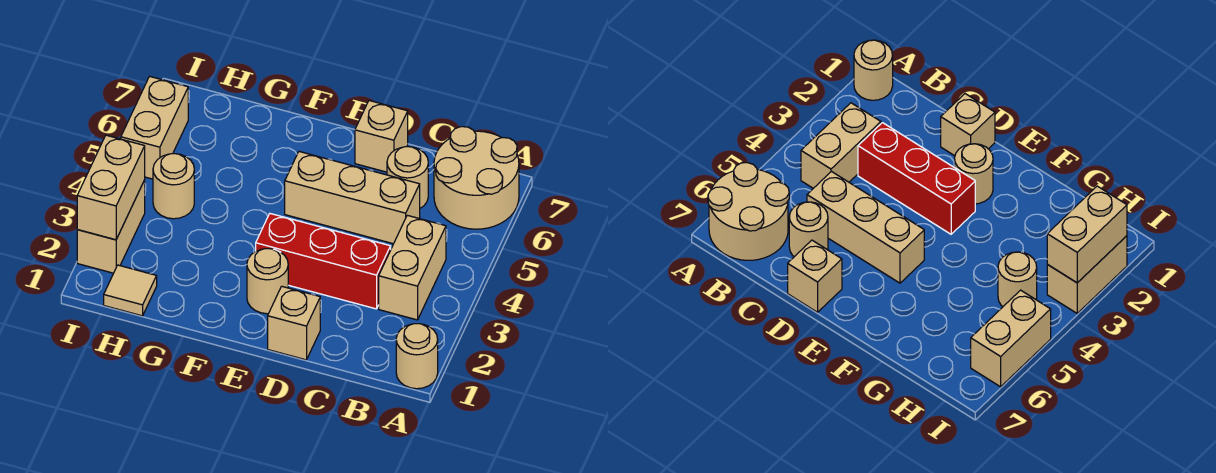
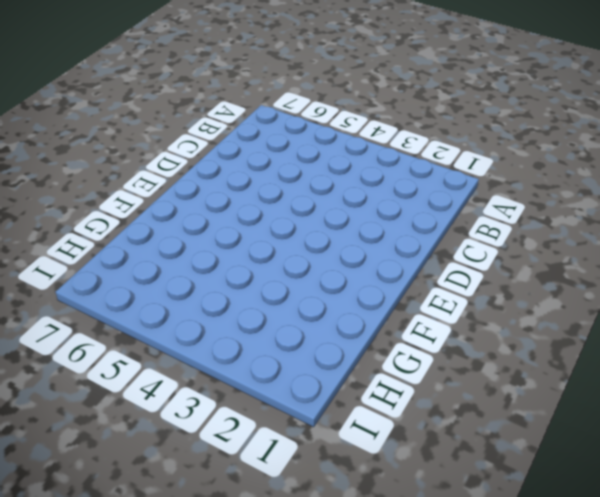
none -> tan 1x1 round brick [396,324,438,389]
none -> tan 2x2 round brick [434,127,519,229]
none -> tan 1x2 brick [379,215,446,320]

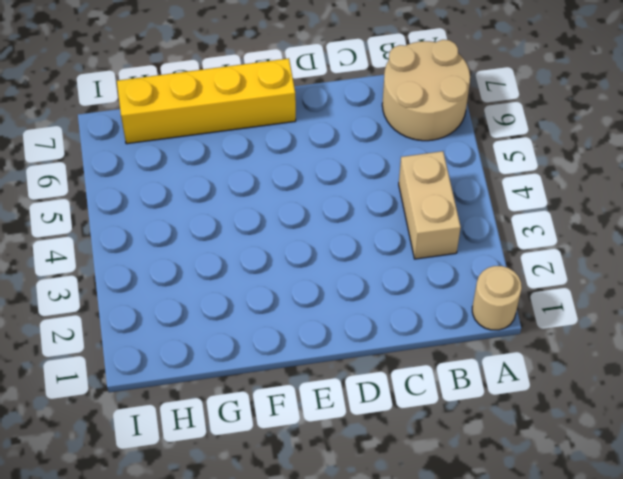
yellow 1x4 brick [117,58,296,144] -> none
none -> red 1x3 brick [256,214,391,309]
none -> tan 1x3 brick [285,152,420,244]
none -> tan 1x1 round brick [387,147,428,208]

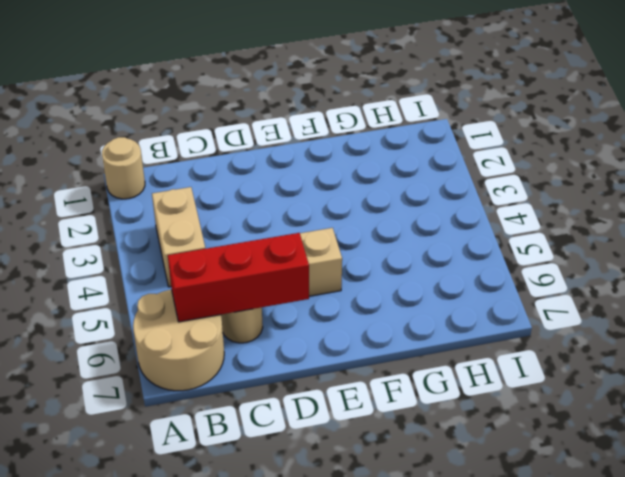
red 1x3 brick [168,233,309,322] -> red 1x3 brick moved to [256,214,391,309]
none -> tan 1x1 brick [268,286,320,360]
none -> tan 1x1 brick [355,101,408,172]
none -> tan 1x1 round brick [247,249,288,314]

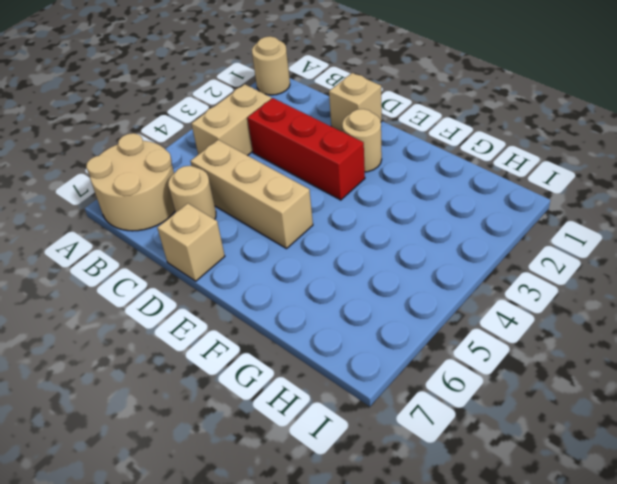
none -> tan 1x1 tile [104,265,157,316]
none -> tan 1x1 round brick [153,154,194,219]
none -> tan 1x2 brick [77,180,145,273]

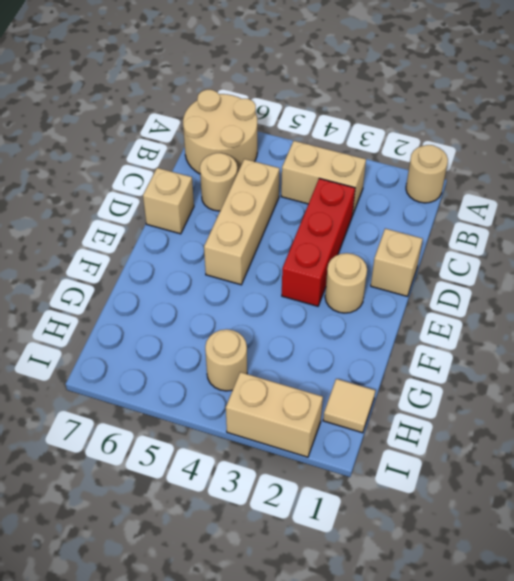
none -> tan 1x2 brick [121,76,188,179]
none -> tan 1x2 brick [77,135,145,240]

